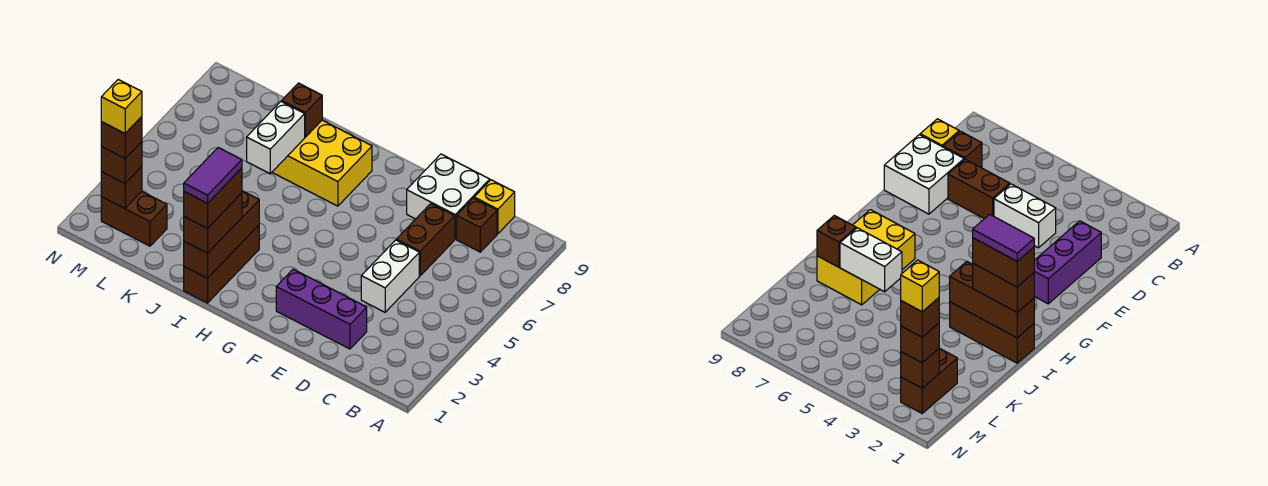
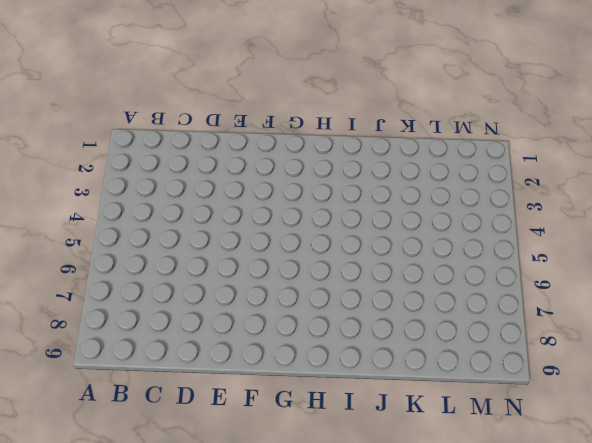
none -> brown 1x1 brick [457,198,497,252]
none -> yellow 1x1 brick [474,180,515,234]
none -> purple 1x3 brick [276,269,367,349]

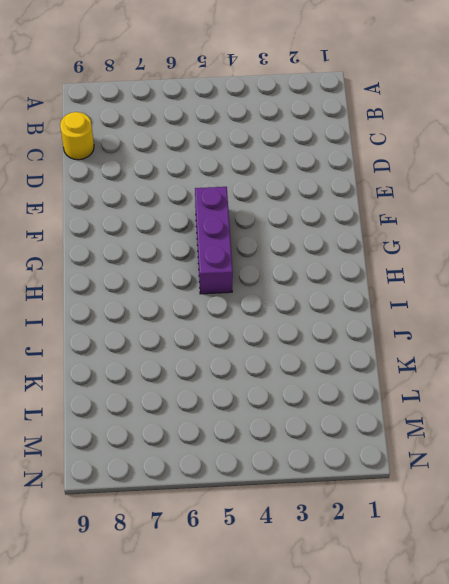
yellow 1x1 round brick [60,112,94,160] -> yellow 1x1 brick [474,180,515,234]
purple 1x3 brick [195,187,233,294] -> purple 1x3 brick moved to [276,269,367,349]
none -> brown 1x1 brick [457,198,497,252]
none -> white 1x2 brick [361,240,419,312]
none -> brown 1x2 brick [397,204,455,276]

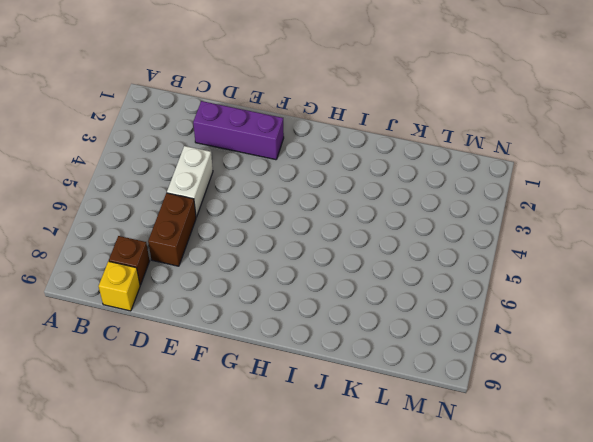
none -> white 2x2 brick [407,154,490,239]
none -> yellow 2x3 brick [272,120,372,206]
none -> brown 1x3 brick [184,225,259,303]

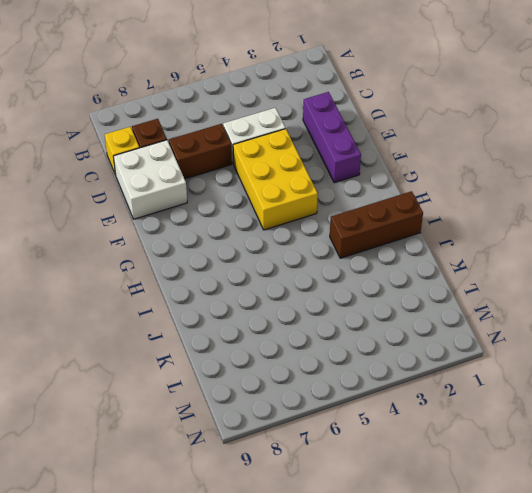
yellow 2x3 brick [233,129,318,230] -> yellow 2x3 brick moved to [272,120,372,206]
none -> brown 1x2 brick [101,192,167,246]
none -> brown 1x3 brick [184,191,259,278]
none -> white 1x2 brick [247,101,305,174]

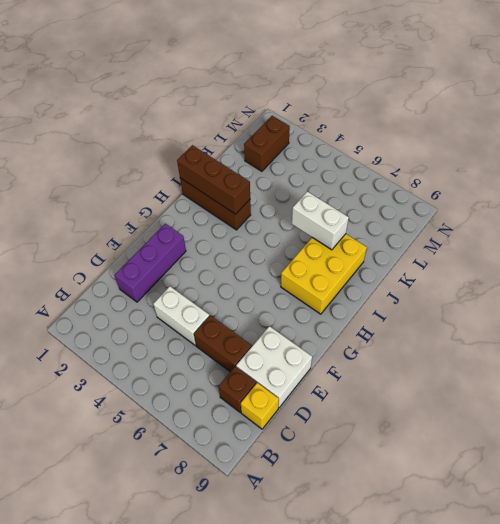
none -> brown 1x1 brick [282,83,322,137]
none -> brown 1x1 brick [101,167,142,208]
none -> brown 1x2 brick [184,193,242,253]

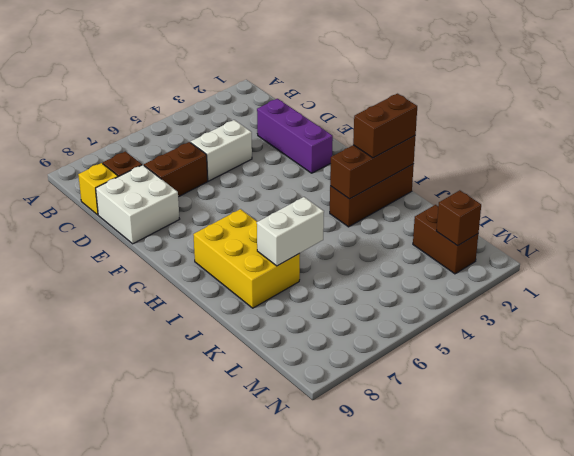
none -> brown 1x1 brick [282,83,322,137]
none -> brown 1x1 brick [101,142,142,183]
none -> brown 1x2 brick [184,168,242,228]

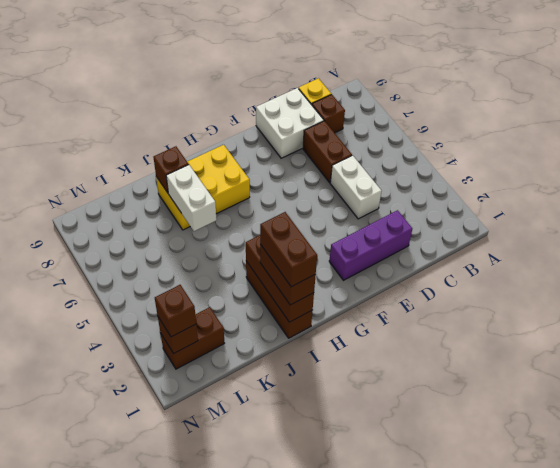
none -> brown 1x1 brick [101,117,142,158]
none -> purple 1x2 tile [184,148,242,203]
none -> yellow 1x1 brick [101,80,142,133]

